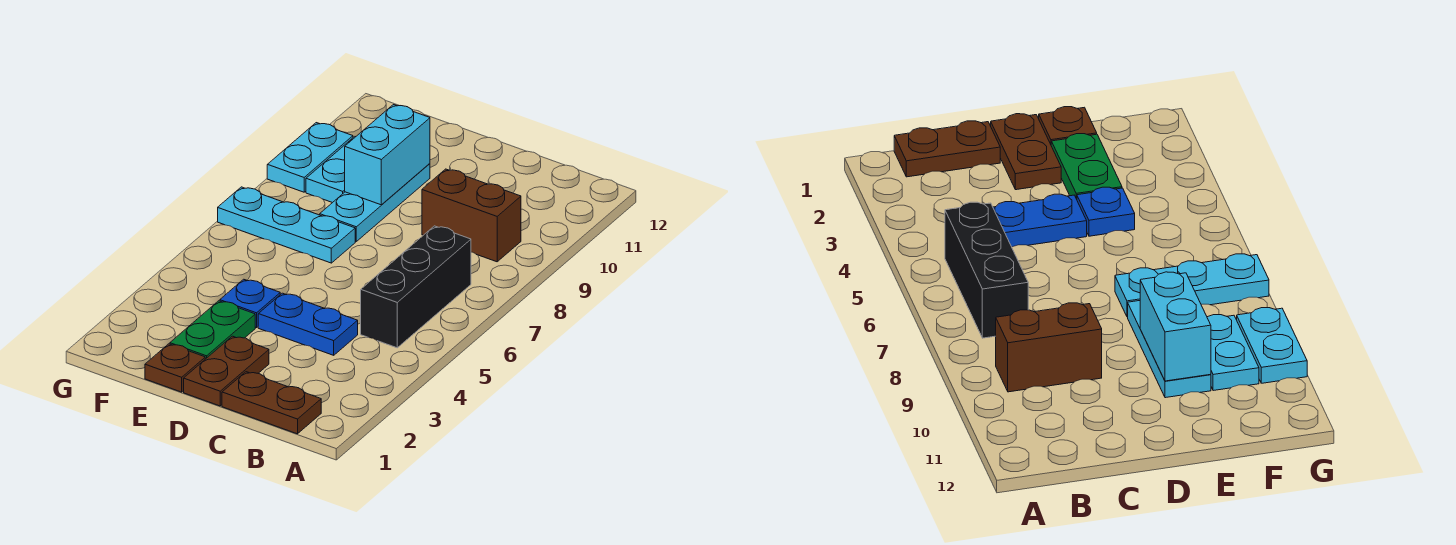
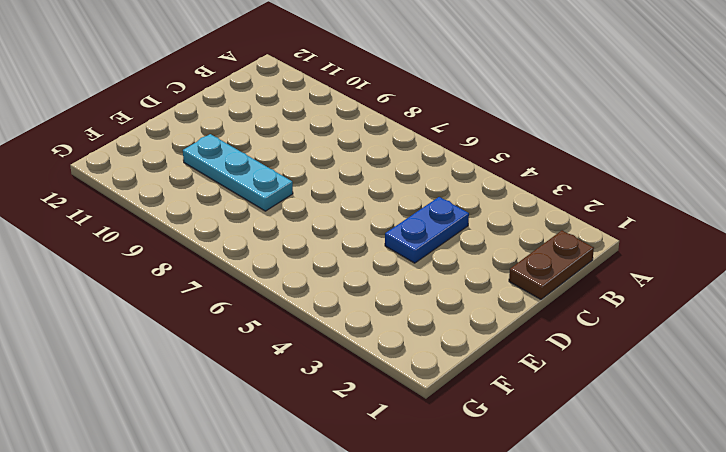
none -> black 1x3 brick [361,226,471,348]
none -> brown 1x2 brick [422,169,521,262]
none -> brown 1x2 plate [184,336,269,406]

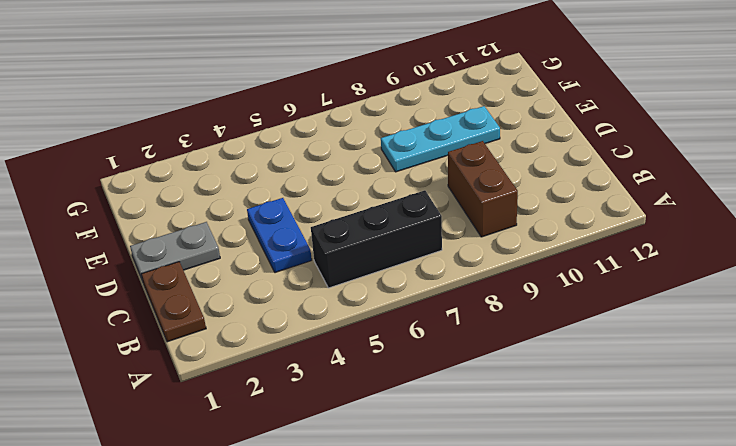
grey 1x2 plate [130,222,220,281] -> brown 1x2 plate [184,336,269,406]
none -> brown 1x1 plate [145,344,205,392]
none -> green 1x2 plate [170,301,255,359]
none -> blue 1x1 plate [220,279,280,328]

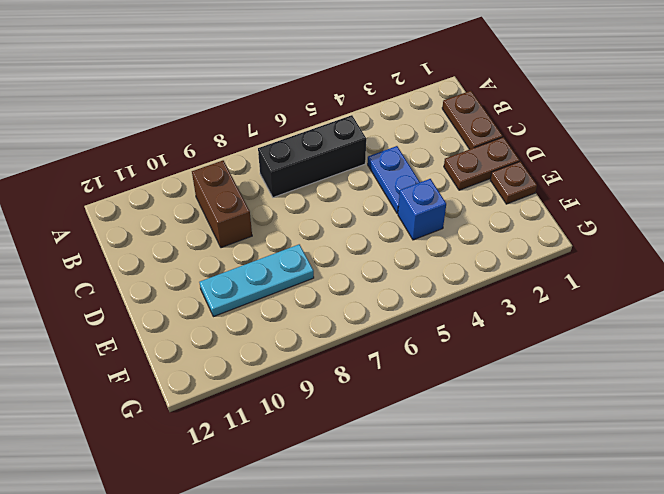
blue 1x1 brick [398,179,446,240] -> blue 1x1 plate [220,279,280,328]
none -> green 1x2 plate [170,301,255,359]
none -> cyan 1x3 plate [218,187,355,263]
none -> cyan 1x2 plate [306,137,355,203]

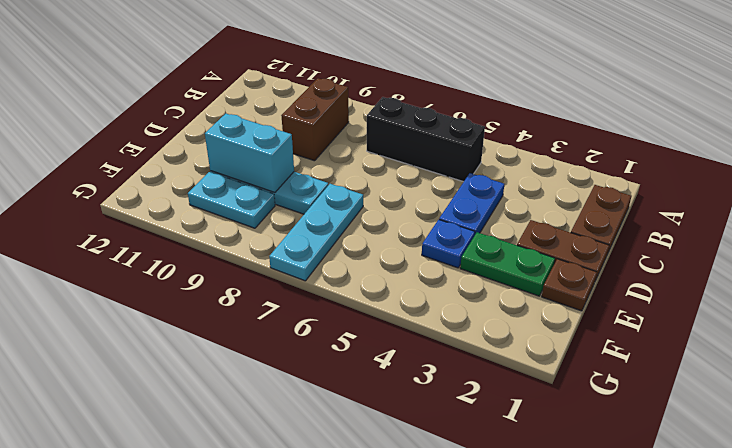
none -> cyan 1x2 plate [267,123,353,192]

